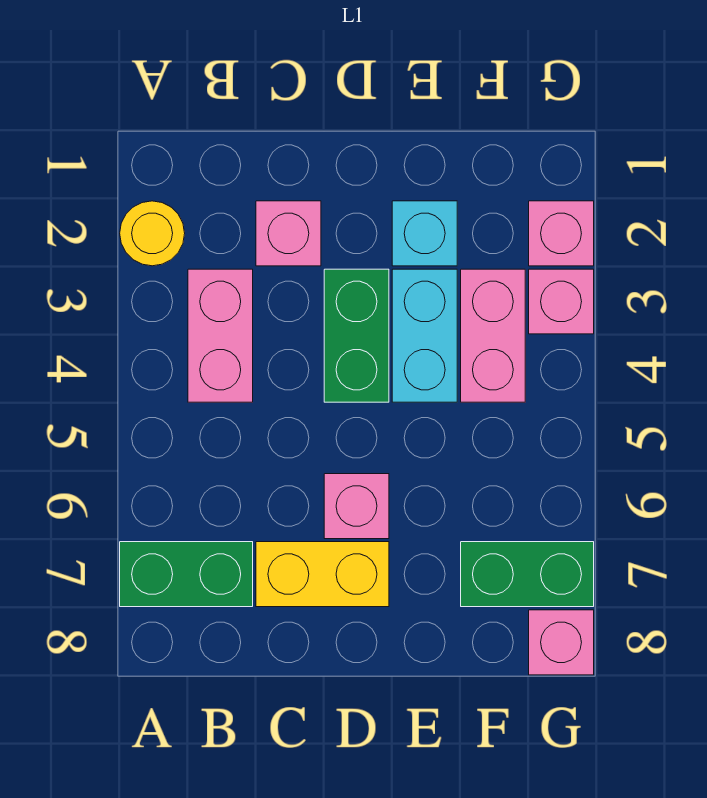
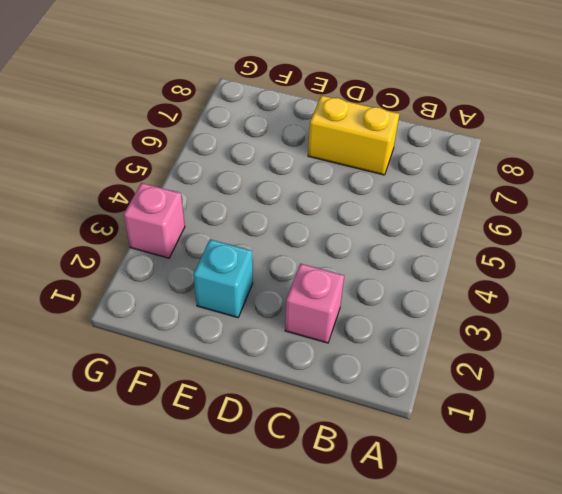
none -> yellow 1x1 round brick [120,201,185,266]
none -> green 1x2 brick [120,542,253,607]
none -> pink 1x2 brick [188,269,253,402]

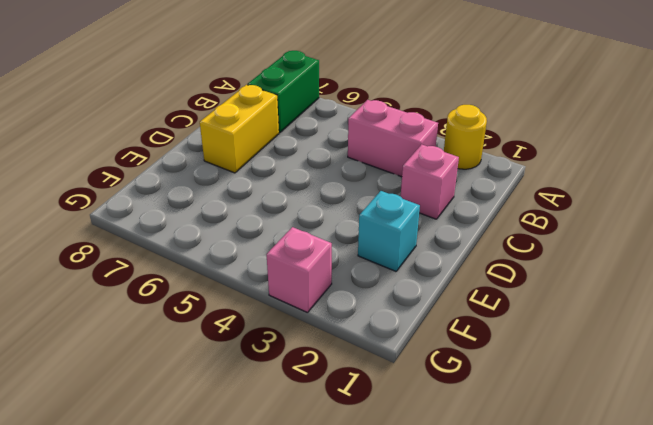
none -> green 1x2 brick [324,269,389,402]
none -> pink 1x1 brick [324,474,389,539]
none -> cyan 1x2 brick [392,269,457,402]

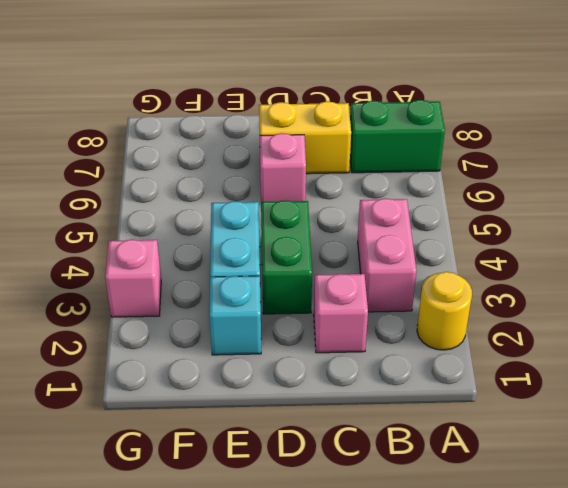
none -> pink 1x2 brick [461,269,525,402]
none -> green 1x2 brick [461,542,594,607]
none -> pink 1x1 brick [529,201,594,266]

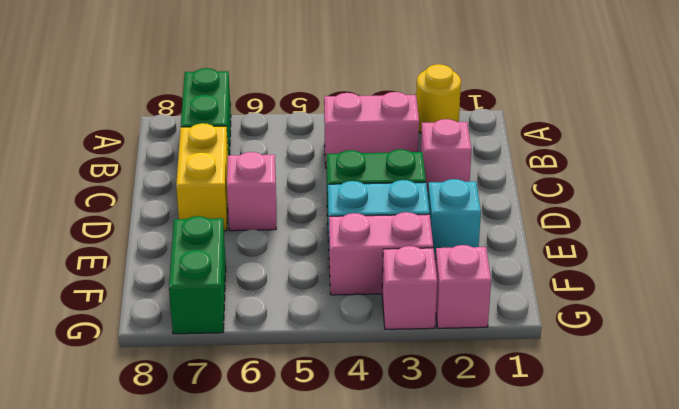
none -> pink 1x1 brick [529,610,594,675]

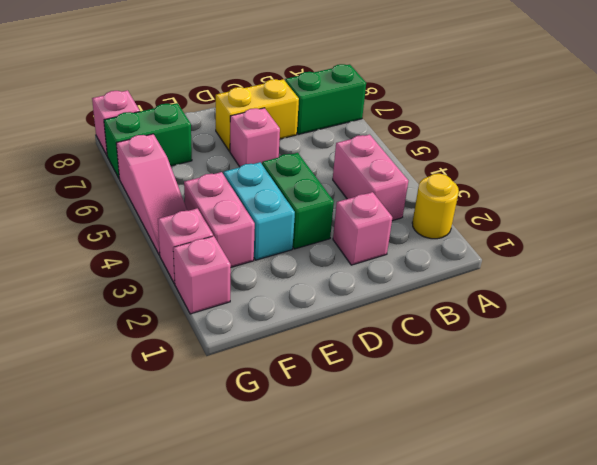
pink 1x3 slope [116,134,187,255] -> none
none -> cyan 1x1 brick [392,201,457,266]

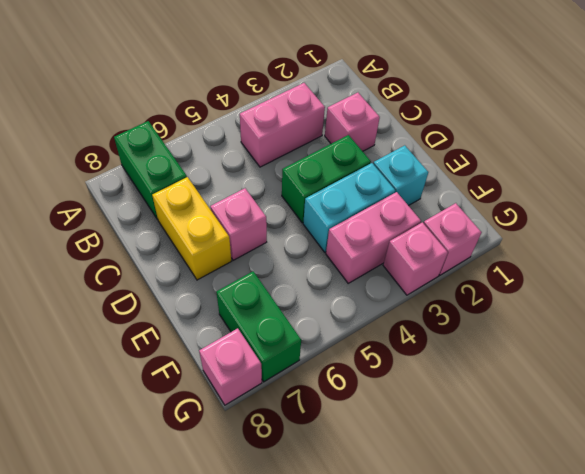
none -> yellow 1x1 round brick [120,201,185,266]

